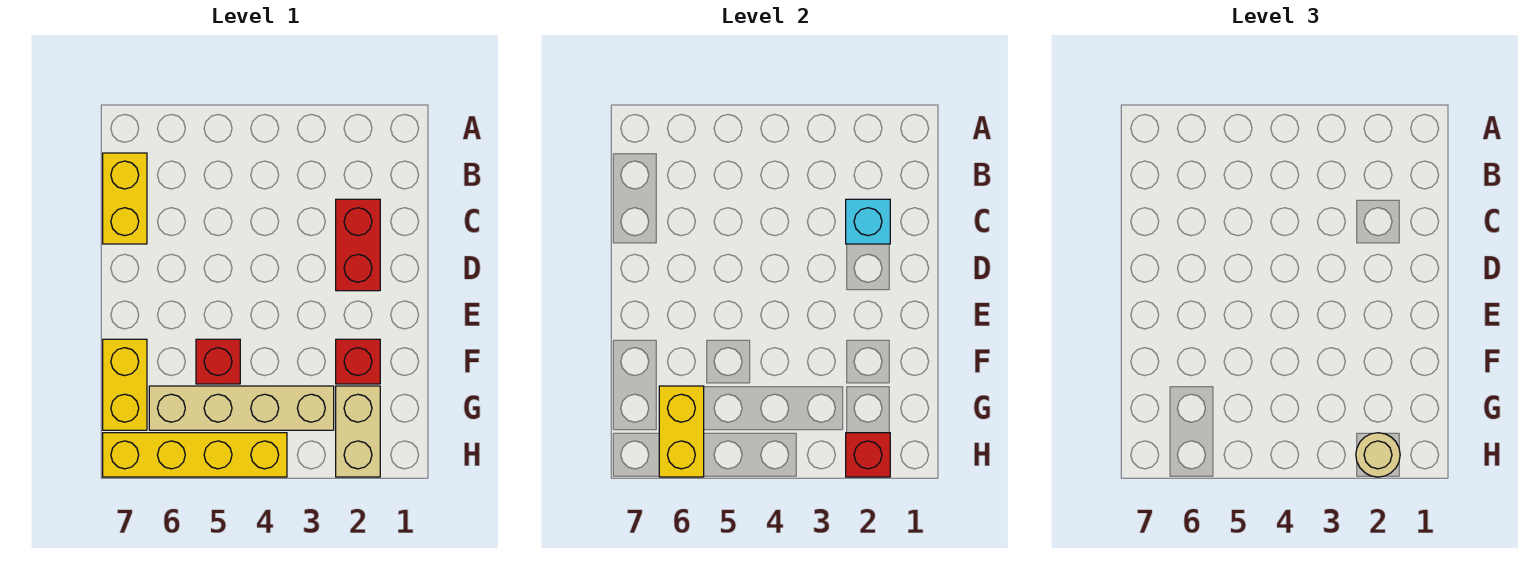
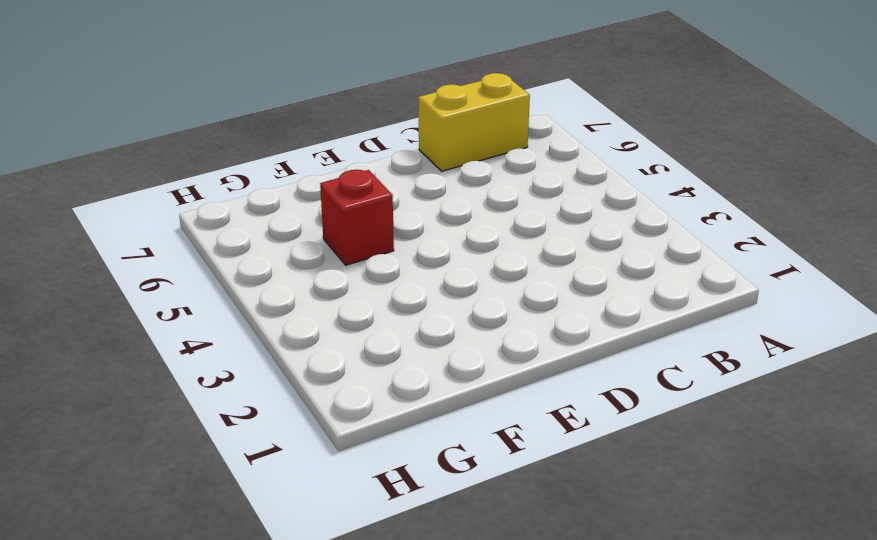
none -> red 1x2 brick [336,199,380,291]
none -> red 1x1 brick [336,339,380,384]
none -> yellow 1x2 brick [103,339,147,430]

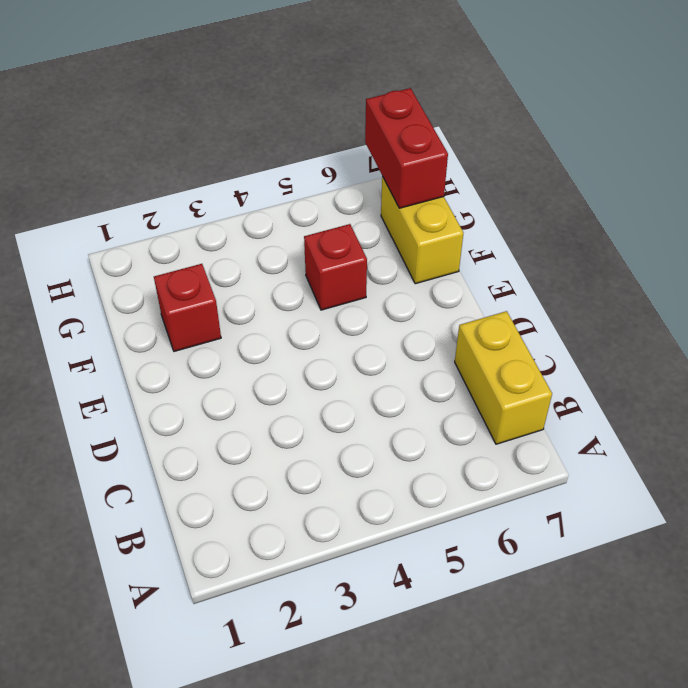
red 1x2 brick [365,88,448,208] -> red 1x2 brick moved to [336,199,380,291]
none -> tan 1x2 brick [336,386,380,477]
none -> tan 1x4 brick [149,386,334,430]
none -> yellow 1x4 brick [103,433,287,477]

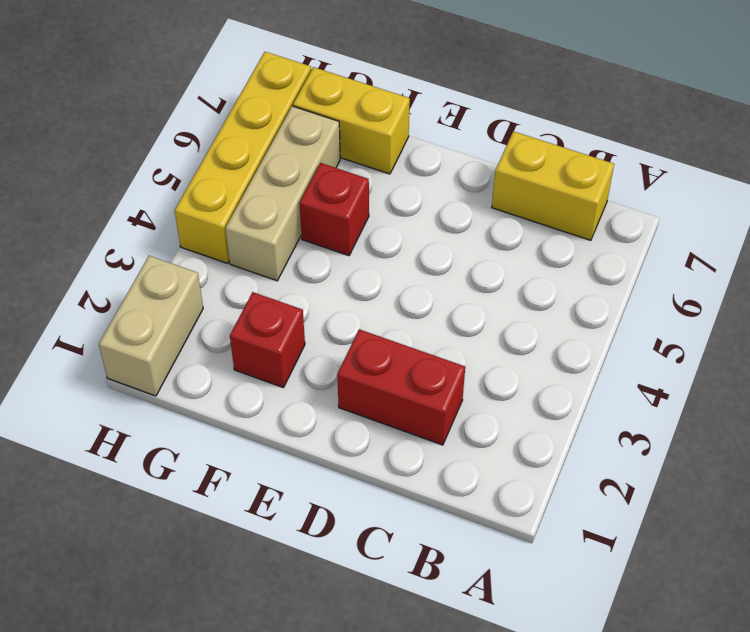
tan 1x3 brick [225,106,340,281] -> tan 1x4 brick [149,386,334,430]
tan 1x2 brick [99,256,203,396] -> tan 1x2 brick turned to [336,386,380,477]
none -> cyan 1x1 brick [846,199,890,244]
none -> yellow 1x2 brick [659,386,704,477]
none -> red 1x1 brick [846,433,890,477]

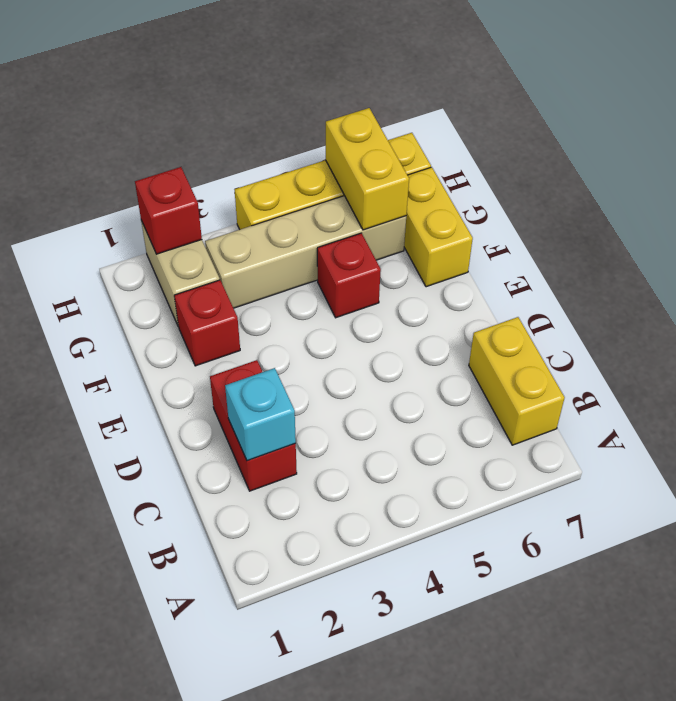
none -> tan 1x1 round brick [1356,433,1400,477]

